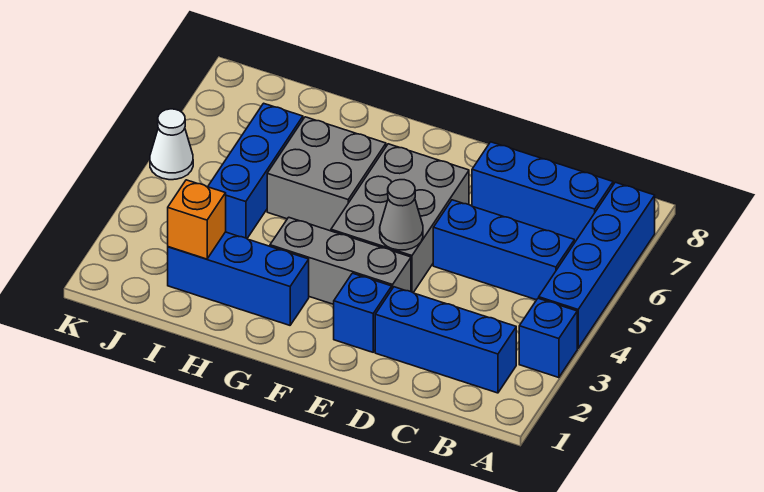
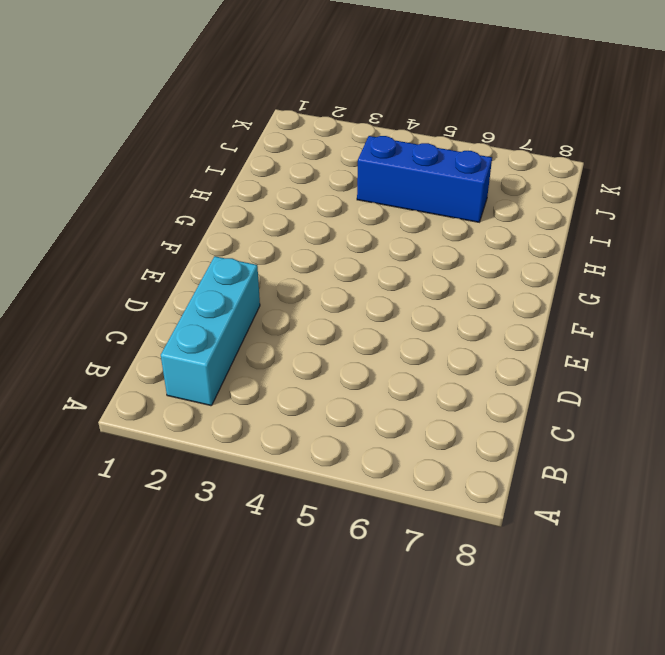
cyan 1x3 brick [161,256,260,406] -> blue 1x3 brick [375,287,516,393]
none -> blue 1x1 brick [519,298,577,378]
none -> blue 1x4 brick [539,182,655,348]
none -> blue 1x3 brick [433,200,574,300]

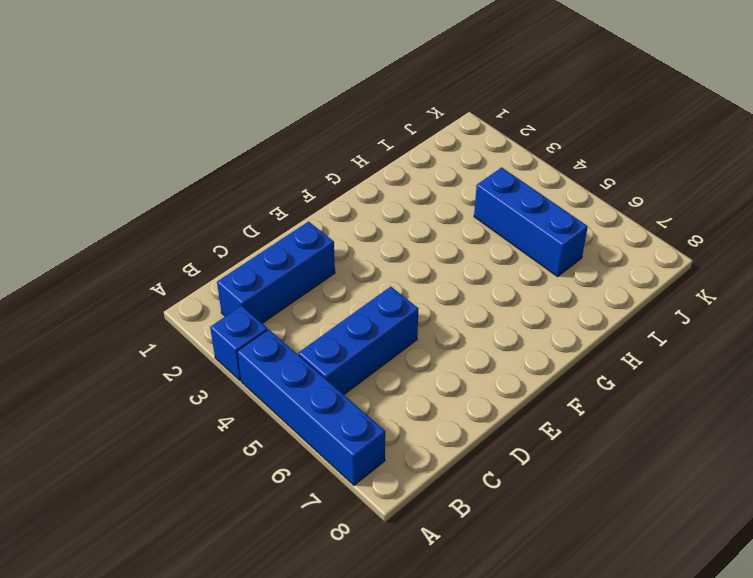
none -> blue 1x3 brick [472,142,613,242]
none -> blue 1x1 brick [334,273,392,352]
none -> grey 1x3 brick [270,217,411,304]

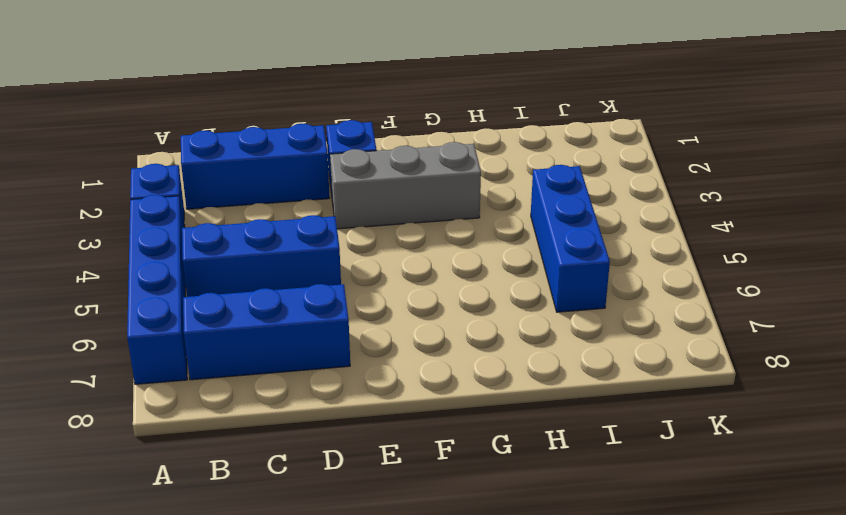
none -> grey 2x3 brick [331,144,469,293]
none -> blue 1x3 brick [168,232,309,325]
none -> grey 2x2 brick [267,117,386,231]

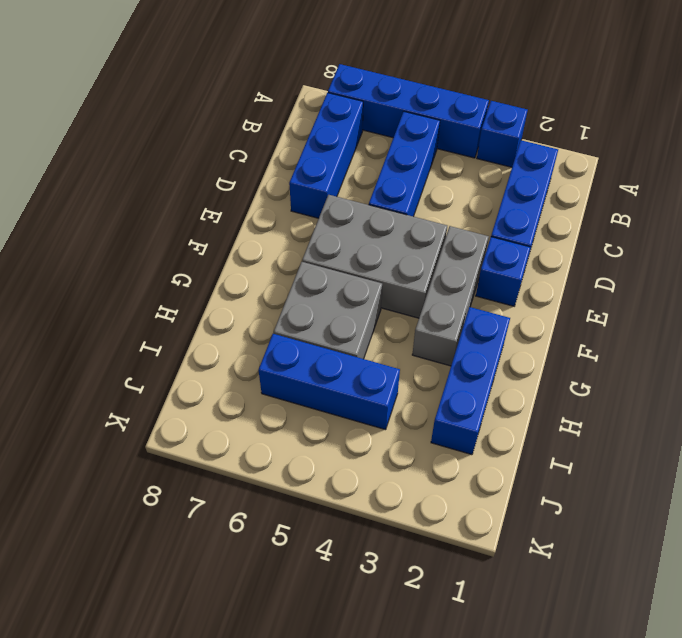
none -> white 1x1 cone [150,109,193,180]
none -> grey 1x1 cone [380,180,423,250]
none -> orange 1x1 brick [168,180,226,259]

